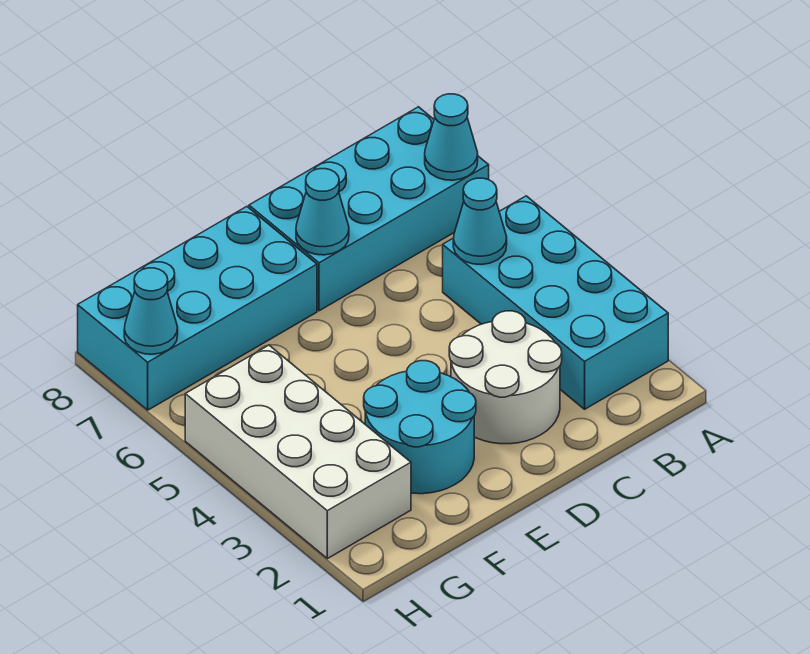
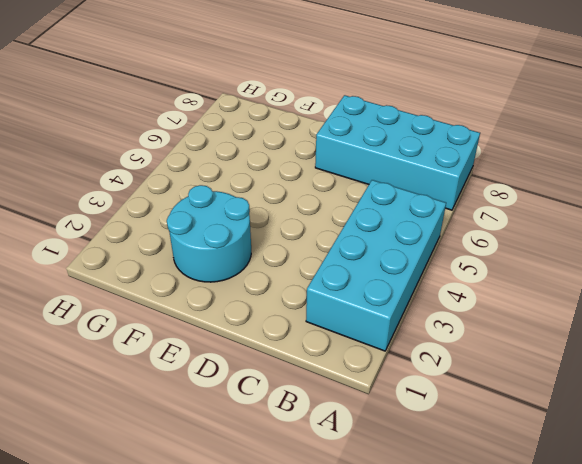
none -> white 2x2 round brick [449,311,562,444]
none -> cyan 2x4 brick [78,207,317,410]

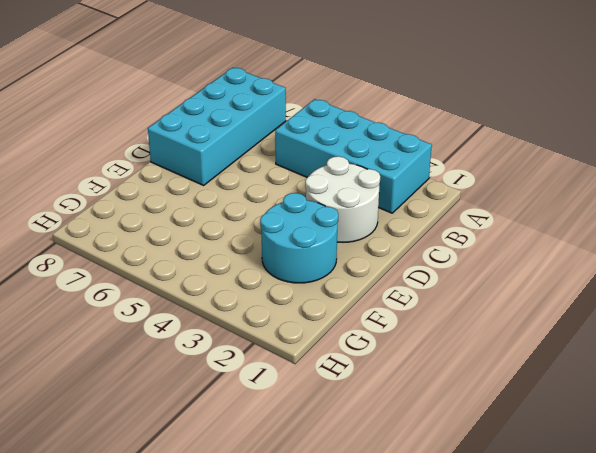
none -> cyan 2x4 brick [78,207,317,410]
none -> white 2x4 brick [185,345,411,559]

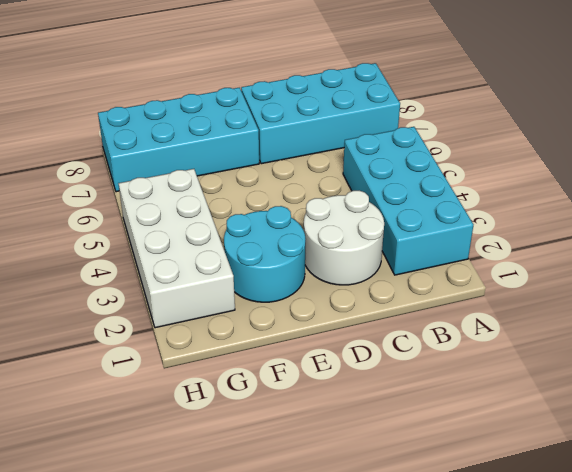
none -> cyan 1x1 cone [425,94,478,180]
none -> cyan 1x1 cone [453,178,507,265]

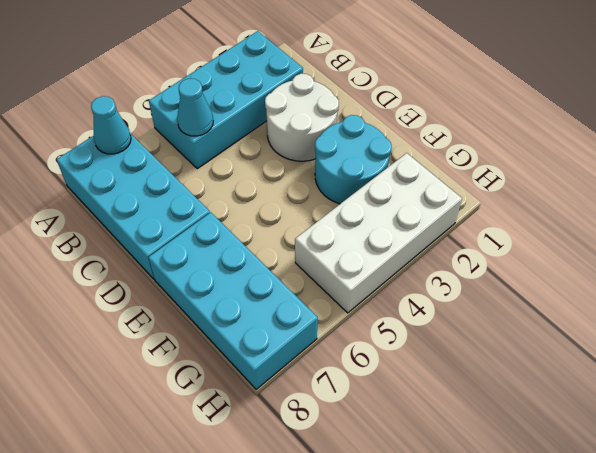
none -> cyan 1x1 cone [296,169,349,255]
none -> cyan 1x1 cone [124,268,178,354]

